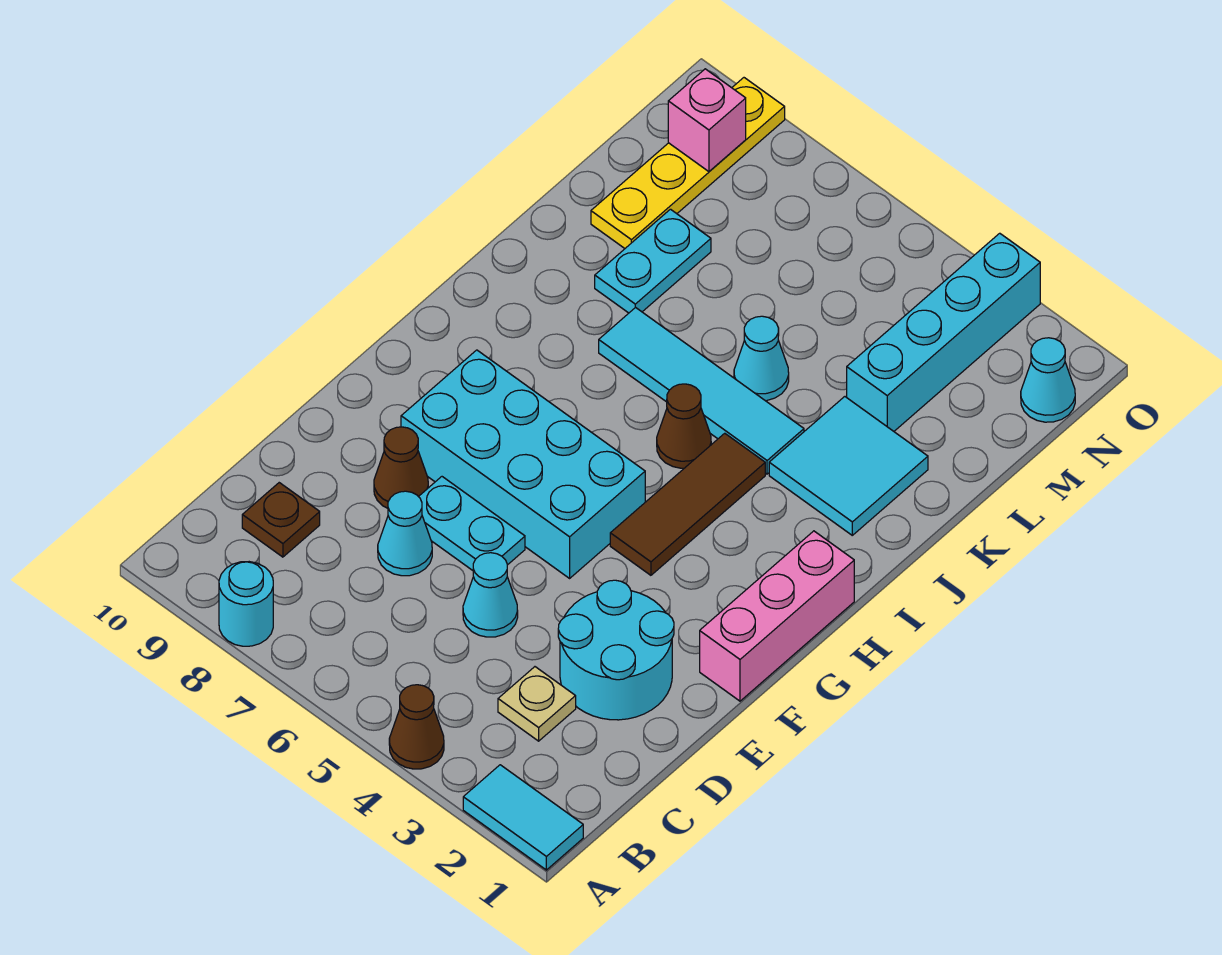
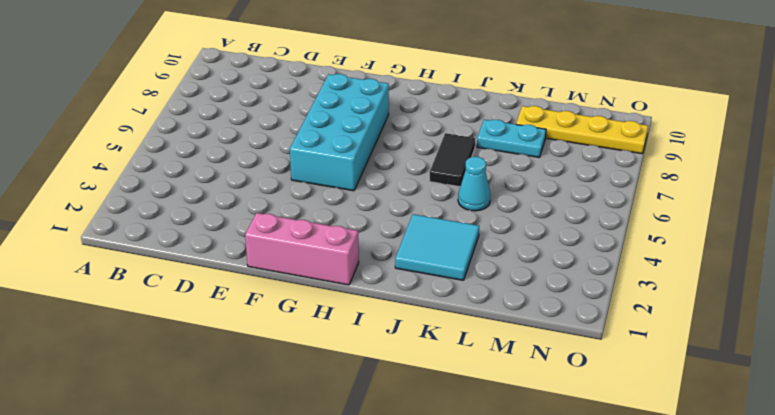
black 1x2 tile [430,133,475,187] -> cyan 1x4 tile [599,307,804,474]
none -> cyan 1x2 tile [463,765,583,870]
none -> brown 1x1 cone [389,685,444,769]
none -> cyan 1x1 round brick [219,562,273,646]

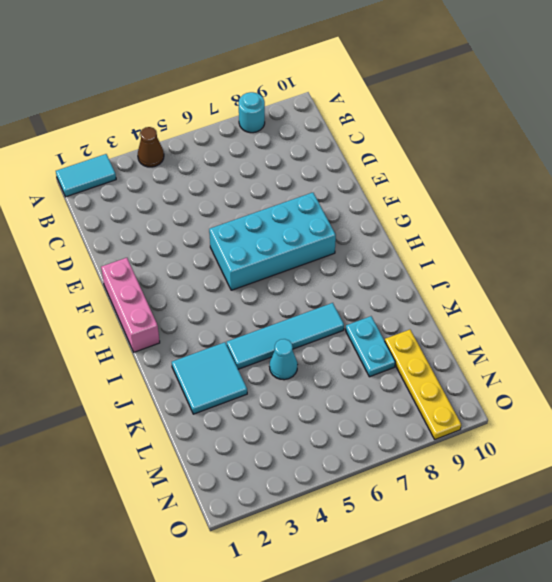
none -> tan 1x1 plate [498,667,576,741]
none -> brown 1x1 plate [242,483,320,557]
none -> cyan 2x2 round brick [558,580,674,720]

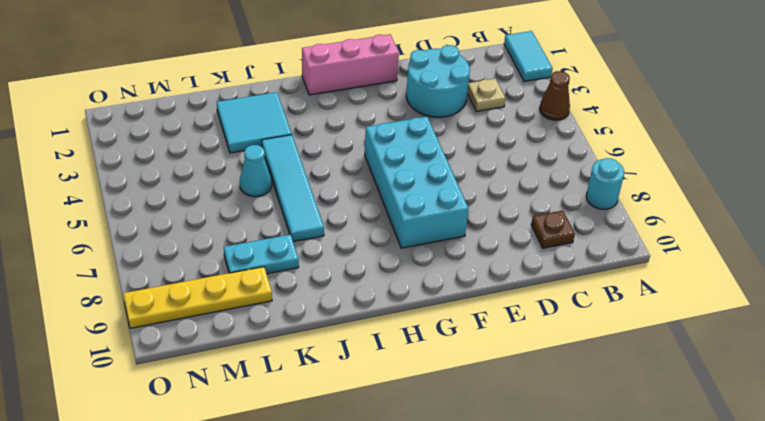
none -> cyan 1x1 cone [463,553,518,637]
none -> cyan 1x1 cone [378,491,432,576]
none -> cyan 1x2 plate [419,477,525,570]

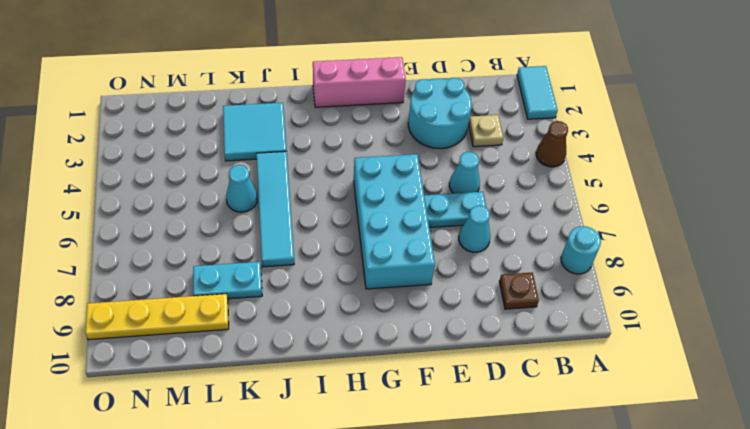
cyan 1x2 plate [424,192,486,228] -> cyan 1x2 plate turned to [419,477,525,570]
none -> brown 1x1 cone [374,427,428,508]
none -> brown 1x3 tile [610,433,765,575]
none -> brown 1x1 cone [657,384,711,468]

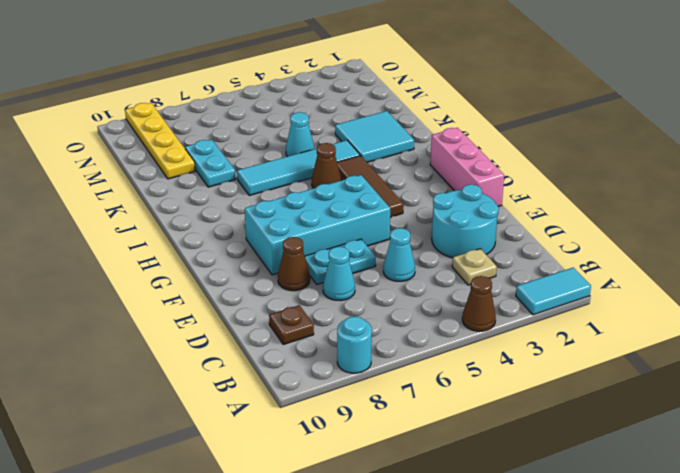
none -> cyan 1x4 brick [847,233,1040,431]
none -> cyan 1x1 cone [1021,338,1075,422]
none -> pink 1x1 brick [668,69,746,172]

